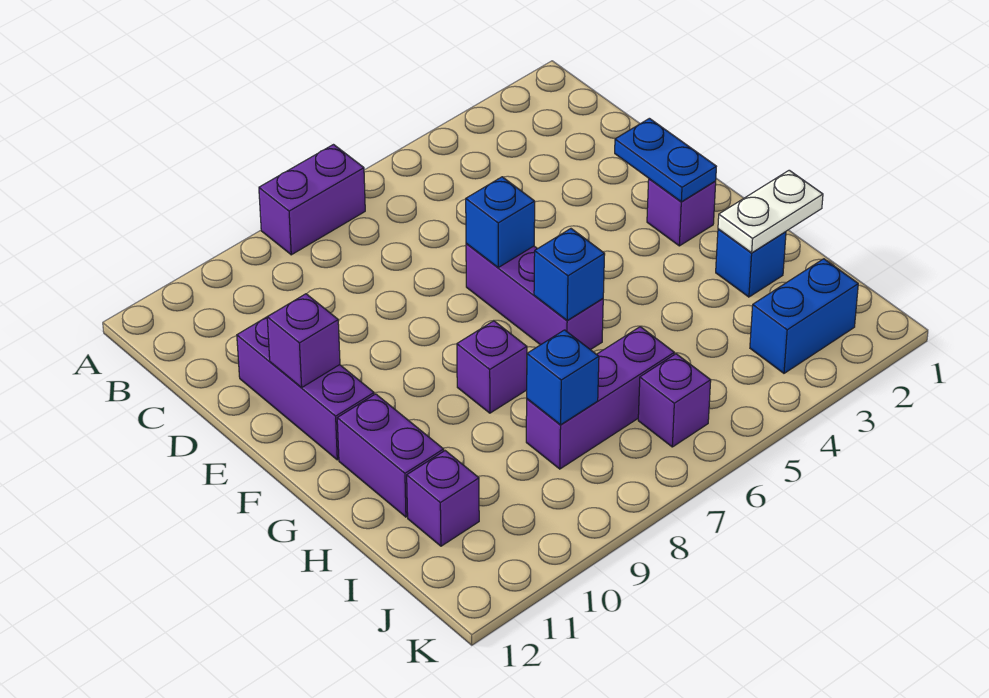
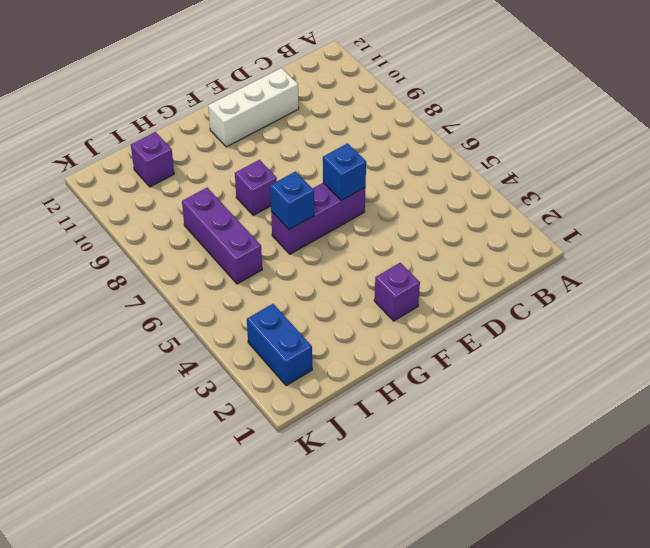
white 1x3 brick [208,68,299,147] -> purple 1x3 brick [237,317,374,460]
none -> purple 1x2 brick [259,145,365,255]
none -> purple 1x2 brick [337,394,444,517]
none -> blue 1x1 brick [716,229,786,297]

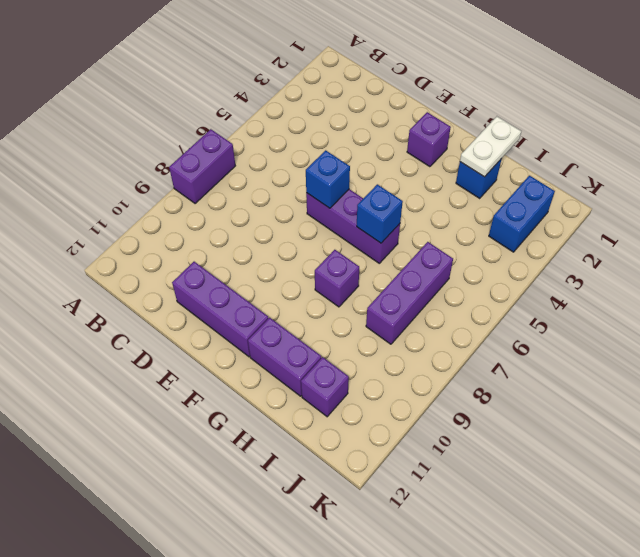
none -> purple 1x1 brick [638,354,711,447]
none -> blue 1x2 plate [615,118,716,202]
none -> purple 1x1 brick [267,294,340,387]

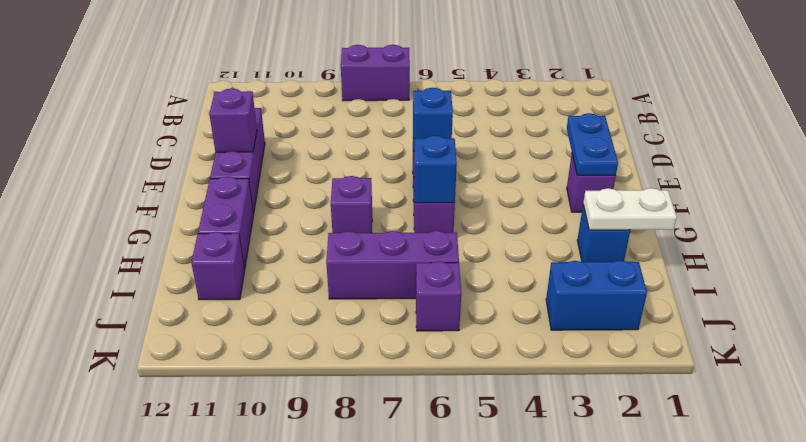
none -> blue 1x1 brick [527,330,599,425]

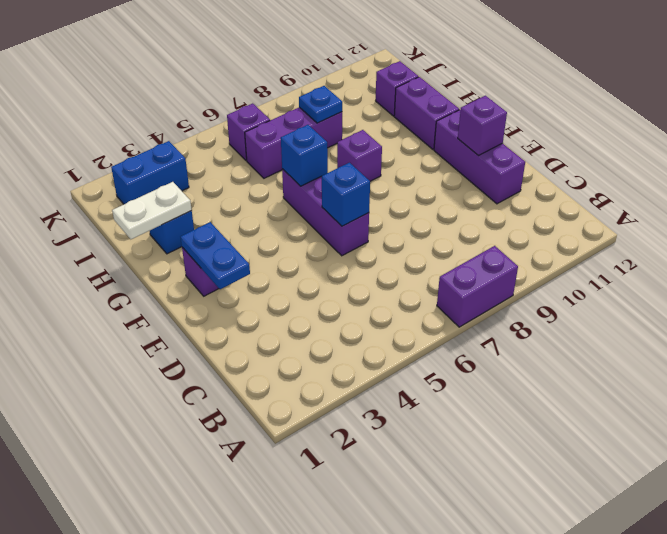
blue 1x1 plate [299,86,342,123] -> blue 1x1 brick [527,330,599,425]

